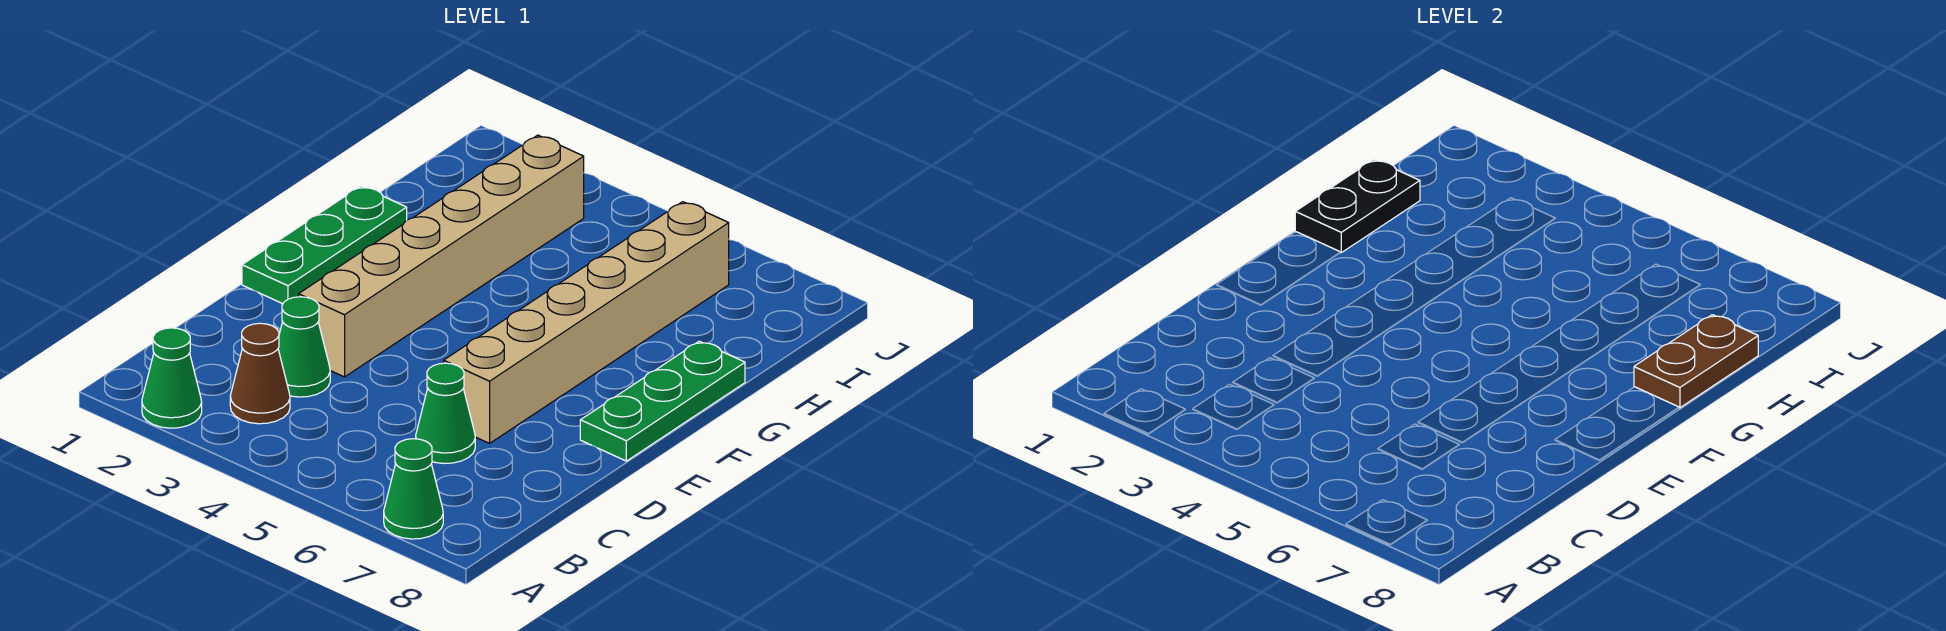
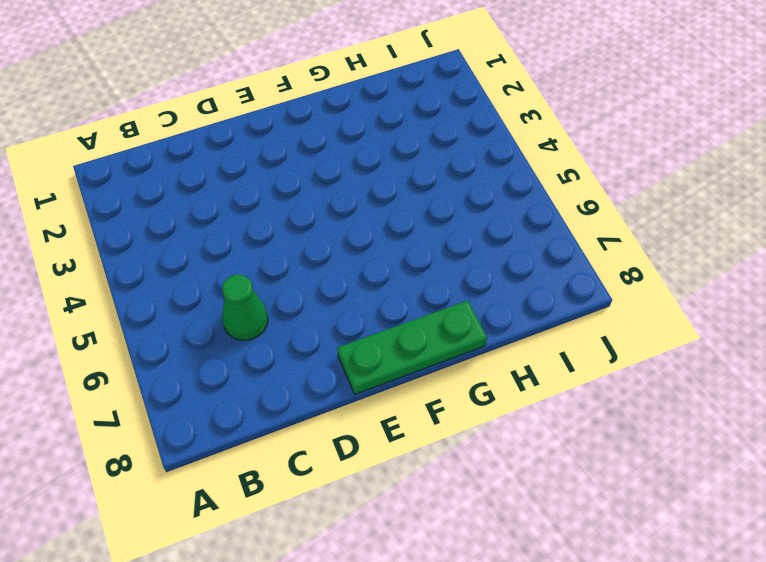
none -> green 1x1 cone [142,328,202,428]
none -> green 1x1 cone [384,439,443,539]

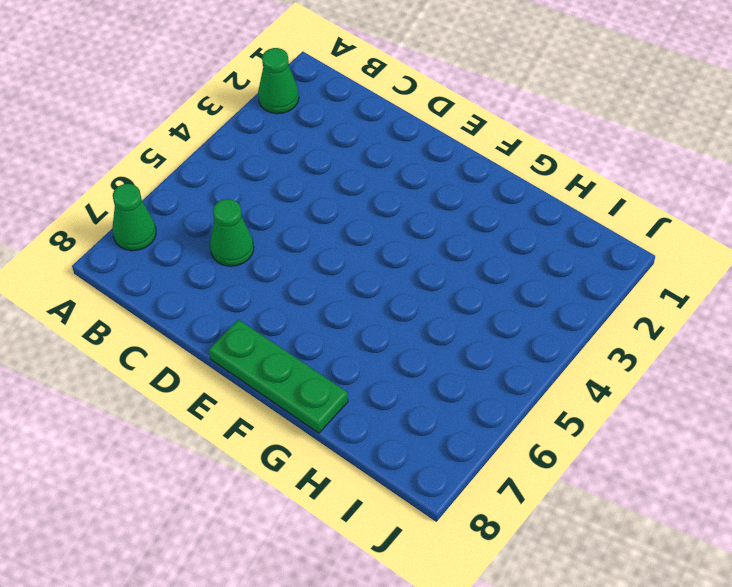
none -> brown 1x1 cone [230,323,290,424]
none -> green 1x1 cone [278,297,330,397]

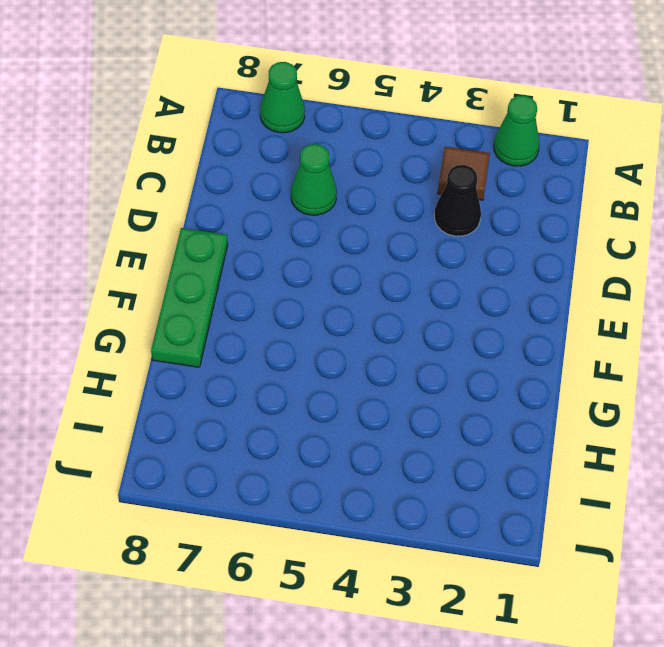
brown 1x1 tile [438,147,490,200] -> brown 1x1 cone [230,323,290,424]
black 1x1 cone [434,165,481,236] -> green 1x1 cone [278,297,330,397]
none -> tan 1x6 brick [299,135,584,377]
none -> tan 1x6 brick [444,202,729,443]

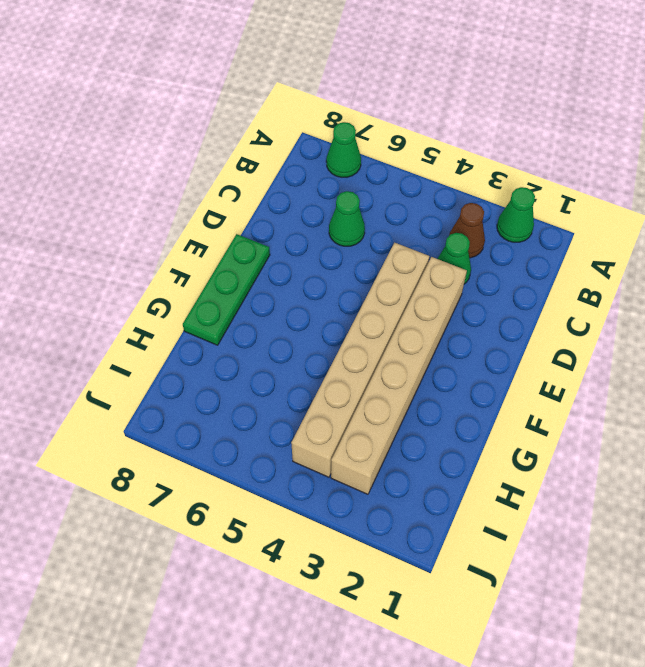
tan 1x6 brick [291,243,429,477] -> tan 1x6 brick moved to [444,202,729,443]
none -> green 1x3 plate [242,186,407,304]
none -> black 1x2 plate [1295,160,1420,253]

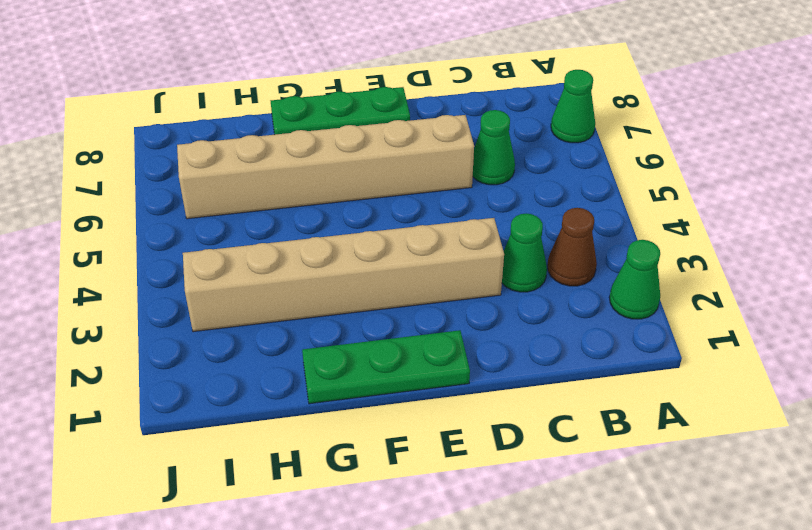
none -> black 1x2 plate [1295,160,1420,253]
none -> brown 1x2 plate [1634,315,1758,408]

